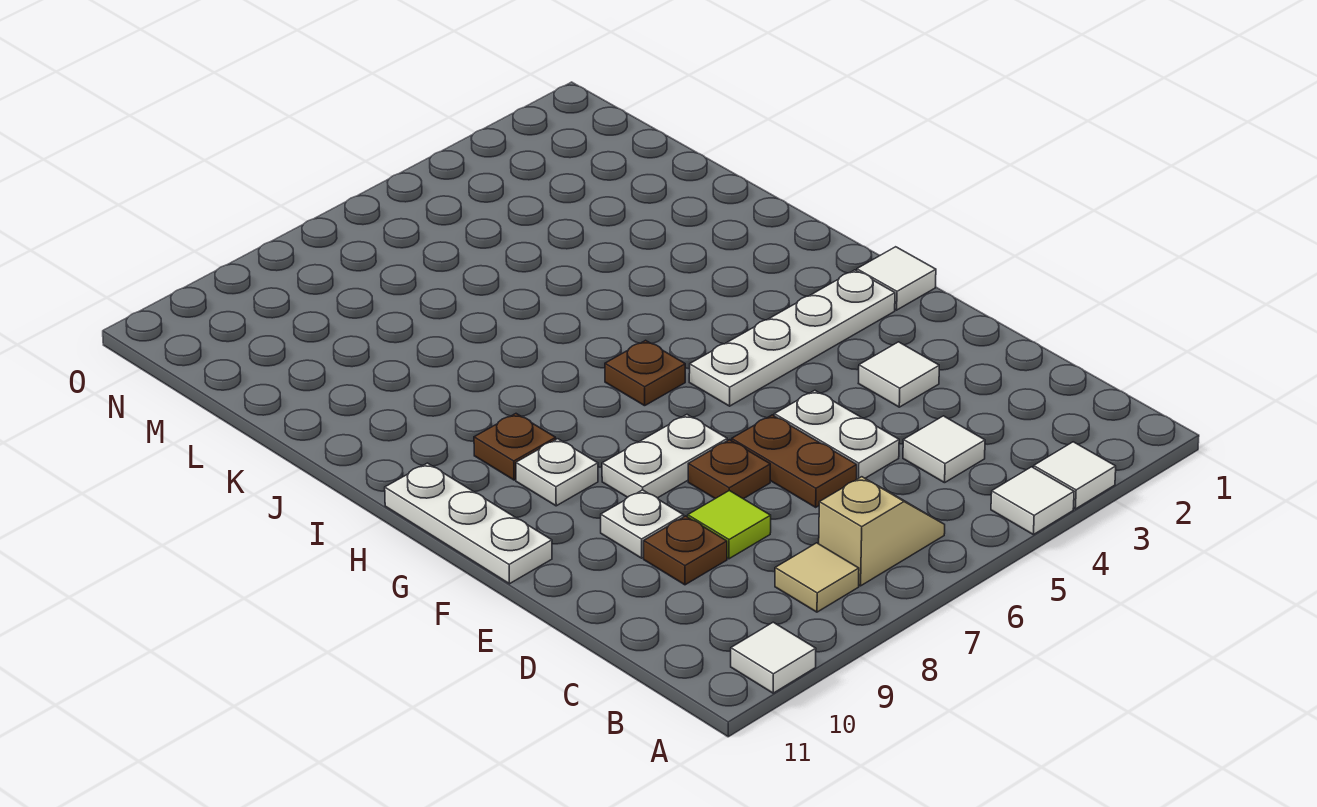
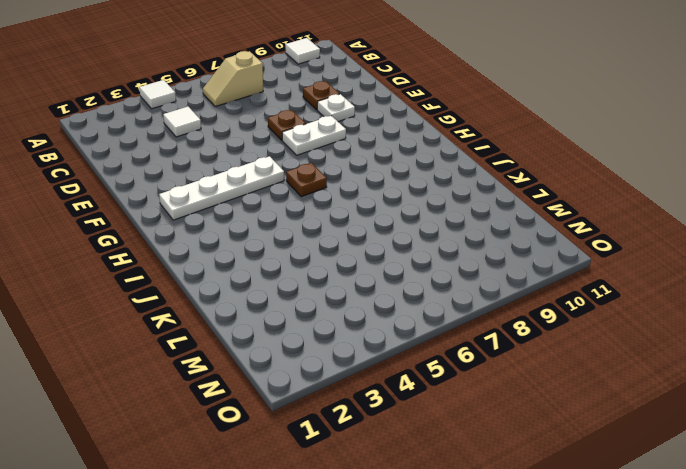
none -> white 1x1 tile [1034,442,1116,509]
none -> tan 1x1 tile [775,543,859,612]
none -> white 1x2 plate [774,390,899,479]

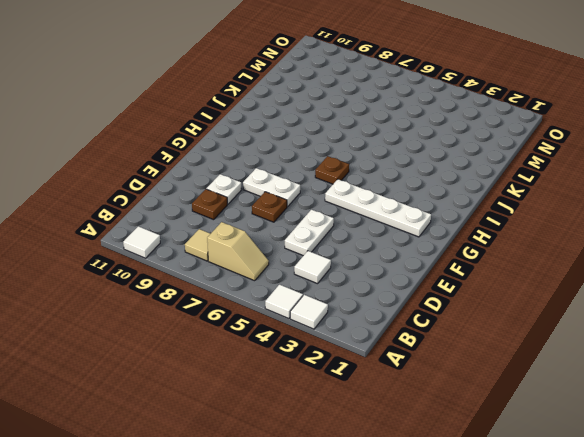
none -> brown 1x2 plate [732,415,857,507]
none -> lime 1x1 tile [688,491,771,559]
none -> white 1x1 tile [858,342,939,407]

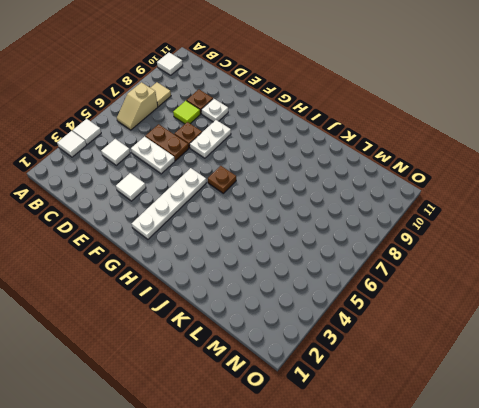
none -> white 1x3 plate [385,463,552,584]
none -> white 1x1 tile [857,247,936,310]
none -> white 1x1 plate [516,439,598,506]

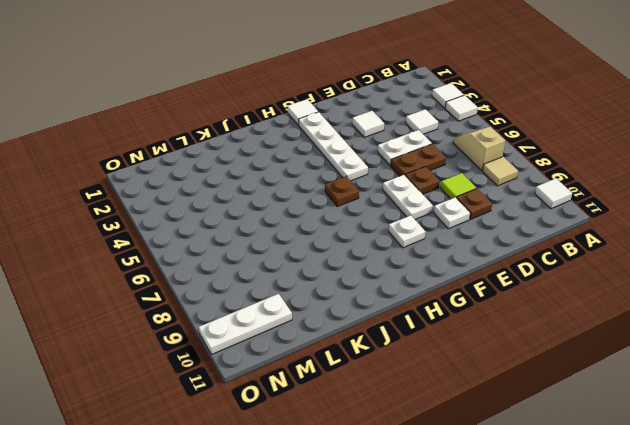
white 1x3 plate [199,294,292,354] -> white 1x3 plate moved to [385,463,552,584]
none -> brown 1x1 plate [474,414,556,480]

